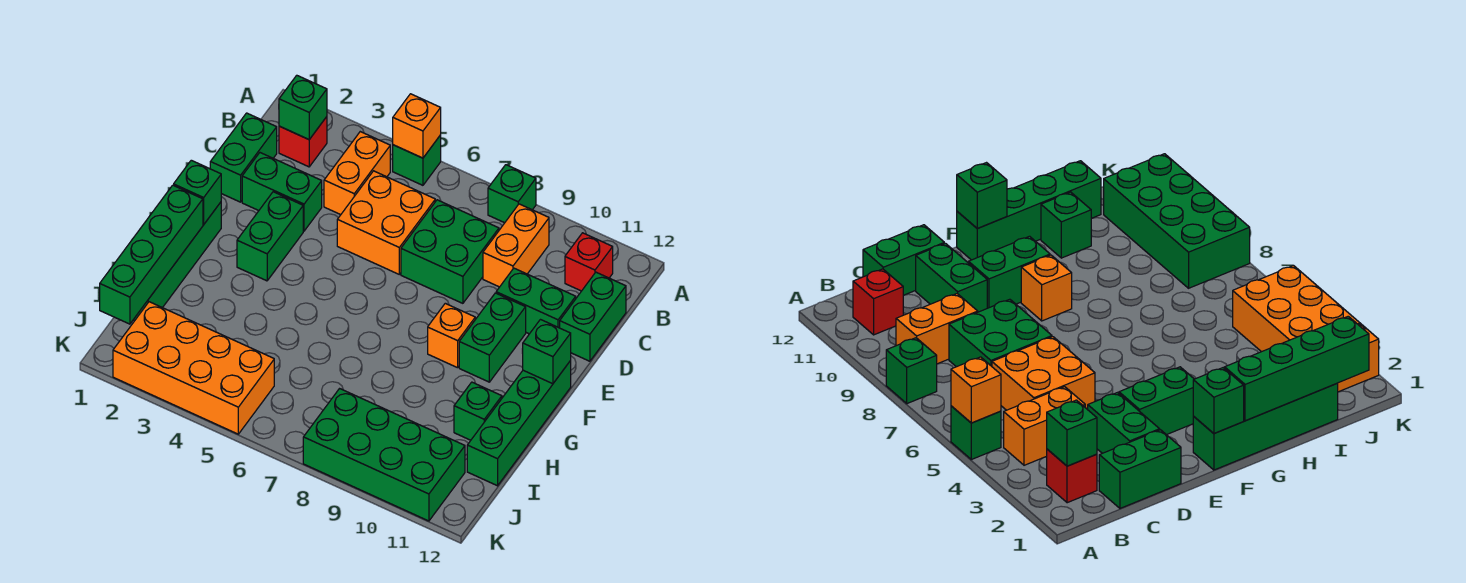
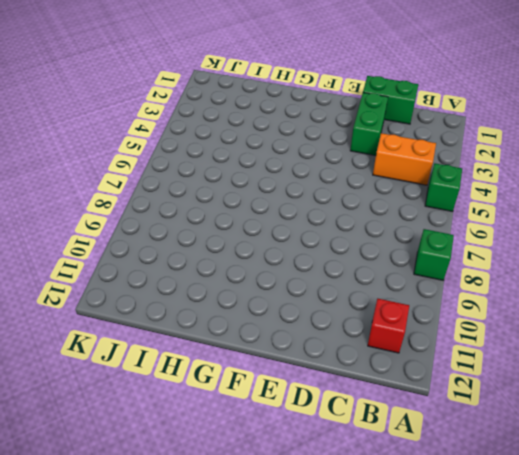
none -> red 1x1 brick [279,117,327,167]
none -> orange 1x2 brick [483,204,549,287]
none -> orange 2x2 brick [337,171,435,274]

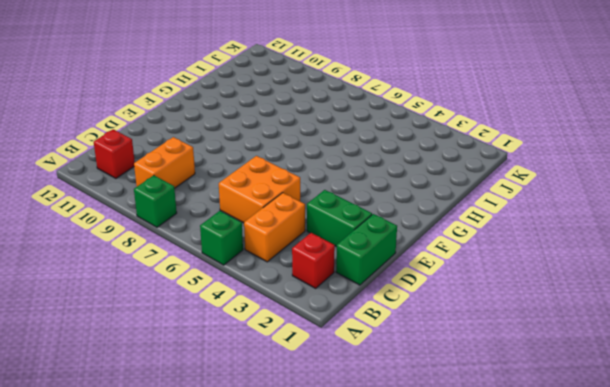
none -> green 2x2 brick [401,200,499,303]
none -> green 1x2 brick [560,272,626,361]
none -> green 1x2 brick [496,268,576,334]

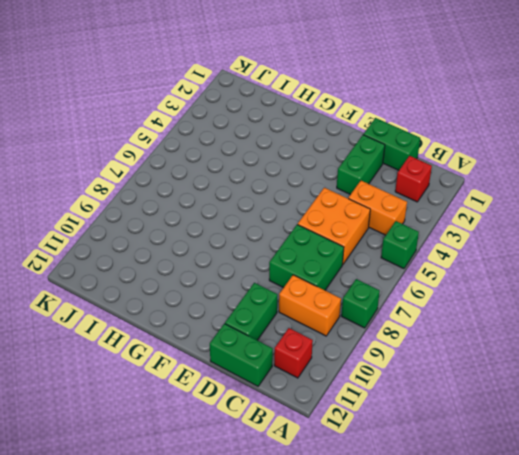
none -> green 1x2 brick [237,192,303,281]
none -> green 1x2 brick [459,293,526,382]
none -> green 1x4 brick [133,202,221,320]

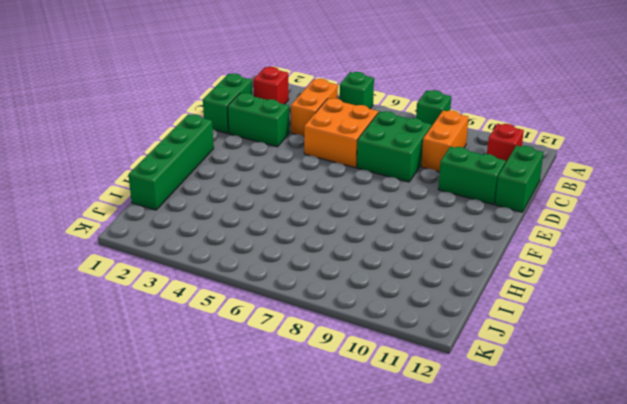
none -> green 1x2 brick [237,192,303,281]
none -> green 1x2 brick [459,293,526,382]
none -> orange 1x1 brick [428,303,475,368]

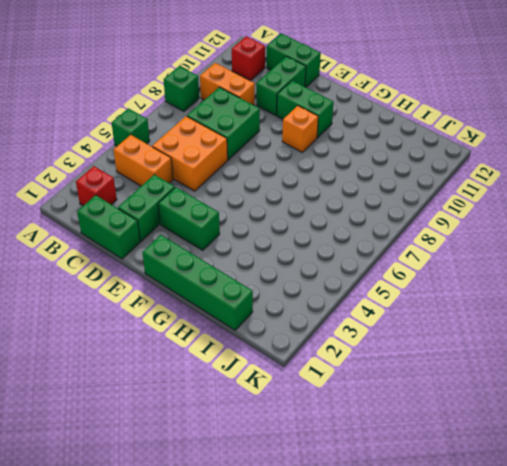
none -> green 1x4 brick [467,361,571,486]
none -> green 1x1 brick [454,382,502,440]
none -> orange 2x4 brick [113,302,274,434]

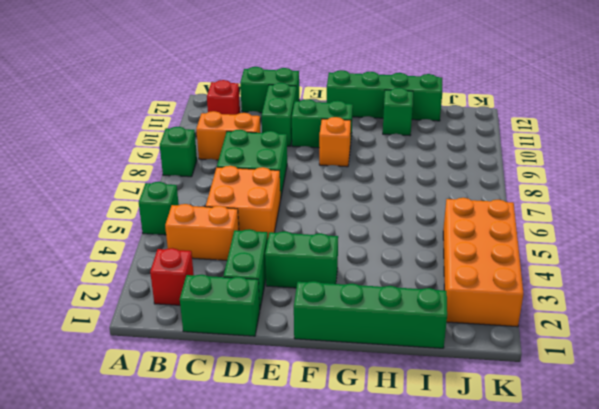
none -> green 2x4 brick [303,389,465,521]
none -> orange 1x1 brick [393,94,441,158]
none -> green 1x1 brick [279,75,327,139]

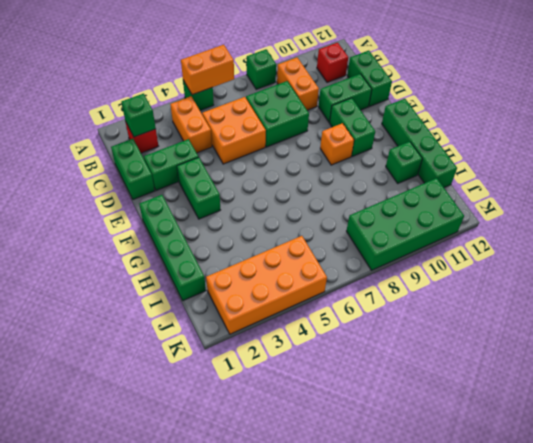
orange 1x2 brick [181,45,234,95] -> orange 1x1 brick [393,94,441,158]
none -> green 1x1 brick [174,160,221,225]
none -> green 1x1 brick [523,320,571,384]
none -> green 1x4 brick [100,185,203,324]

